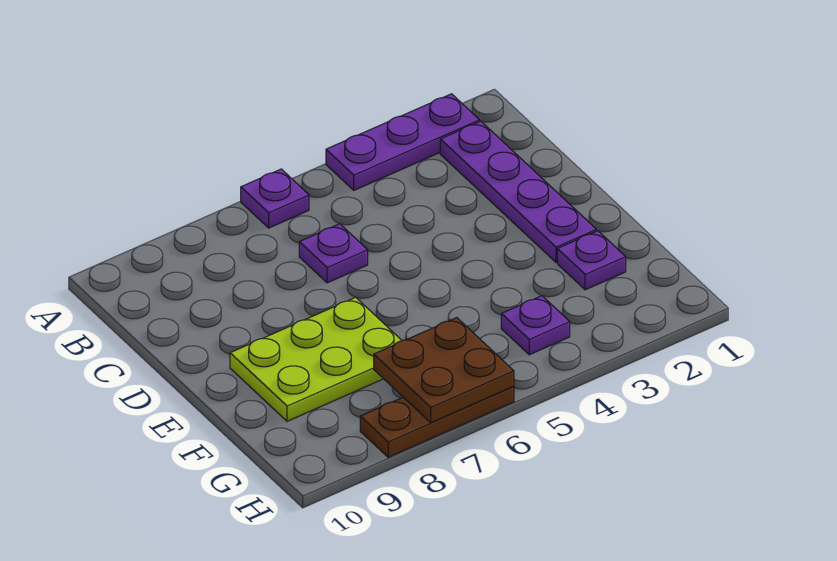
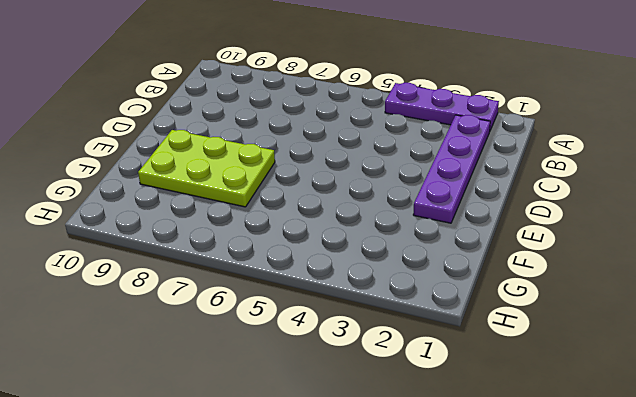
none -> purple 1x1 plate [241,169,309,228]
none -> purple 1x1 plate [299,224,368,283]

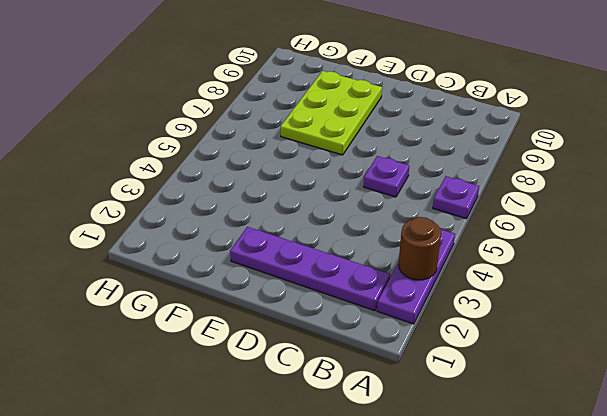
brown 1x1 round brick [399,217,441,280] -> none
none -> purple 1x1 plate [557,231,626,290]
none -> purple 1x1 plate [501,296,570,355]

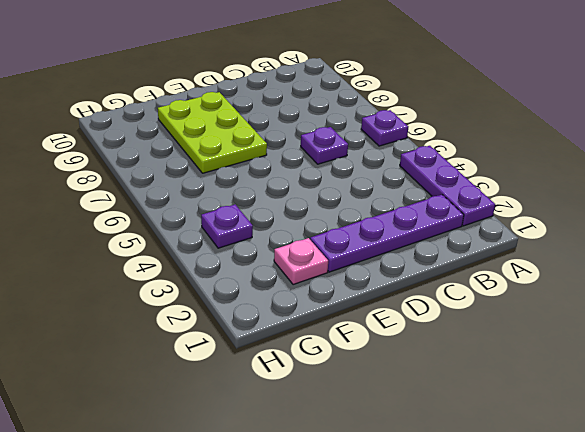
pink 1x1 plate [274,238,328,285] -> purple 1x1 plate [557,231,626,290]
none -> brown 1x3 plate [360,386,514,457]
none -> brown 2x2 plate [374,318,514,423]

